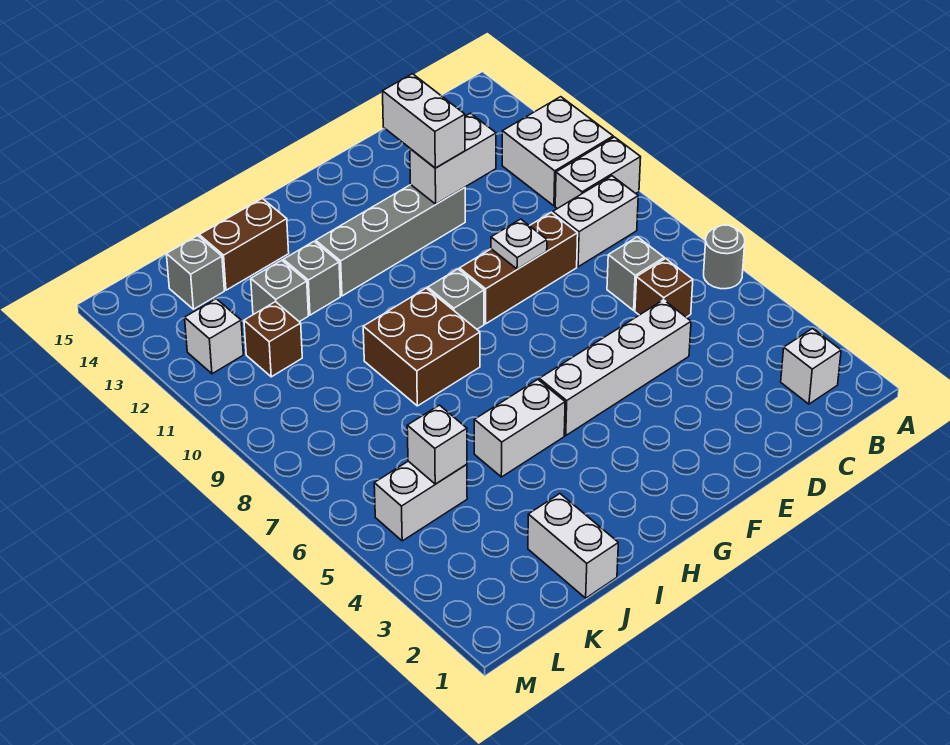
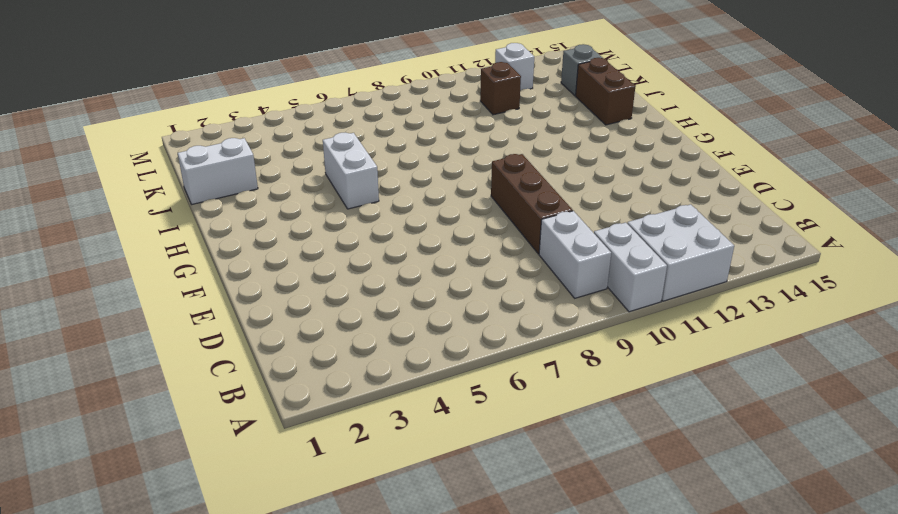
none -> grey 1x1 round brick [704,225,745,289]
none -> white 1x1 brick [781,328,841,404]
none -> brown 1x1 brick [635,259,693,317]

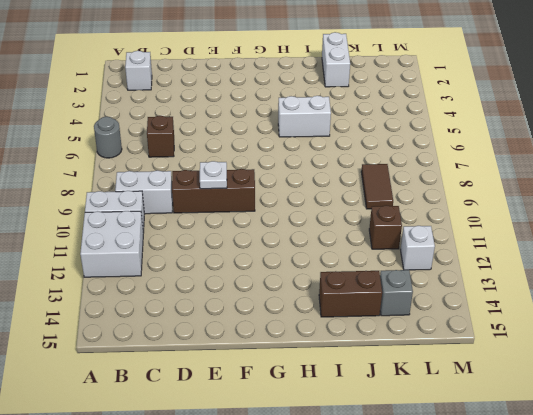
brown 1x2 tile [361,164,393,209] -> none
none -> grey 1x1 brick [607,237,664,310]
none -> white 1x4 brick [539,300,691,436]
none -> grey 1x4 brick [316,185,465,296]

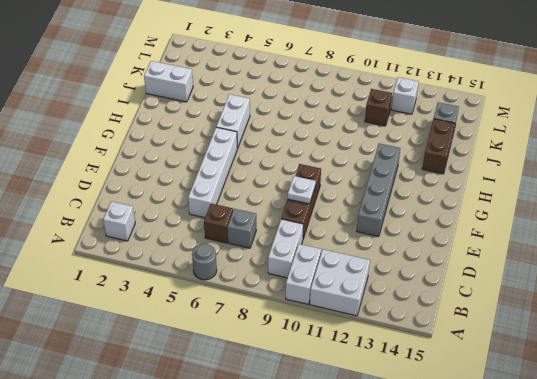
none -> grey 1x1 brick [428,269,484,329]
none -> brown 2x2 brick [363,288,480,406]
none -> grey 1x1 brick [283,242,340,315]

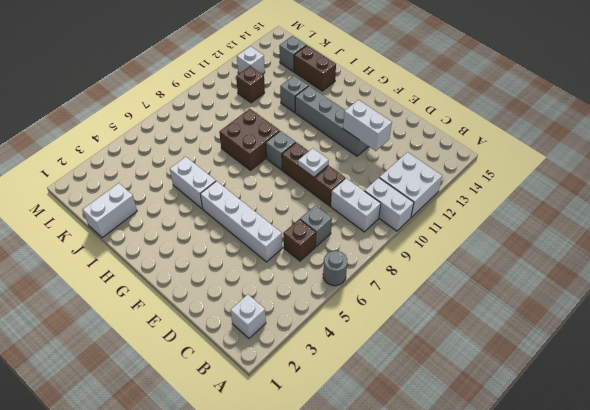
none -> grey 1x1 brick [251,260,308,322]
none -> white 1x2 brick [374,461,467,541]
none -> white 1x1 brick [407,405,467,484]

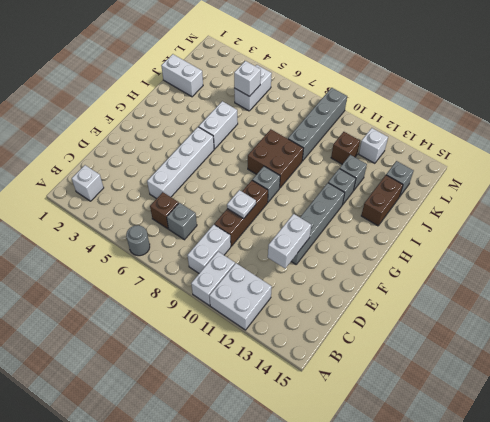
grey 1x4 brick [288,88,347,161] -> none
none -> white 1x2 brick [383,74,465,168]

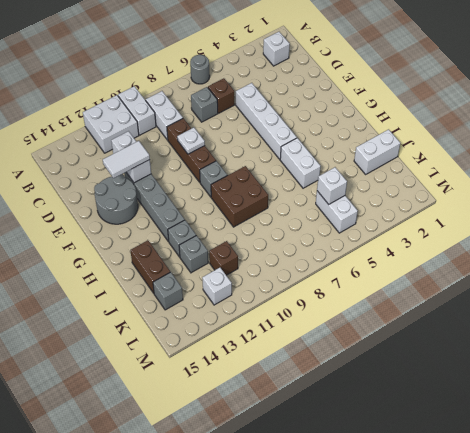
white 1x2 tile [103,141,150,178] -> white 1x2 brick [383,74,465,168]
grey 2x2 round brick [94,174,138,224] -> none

